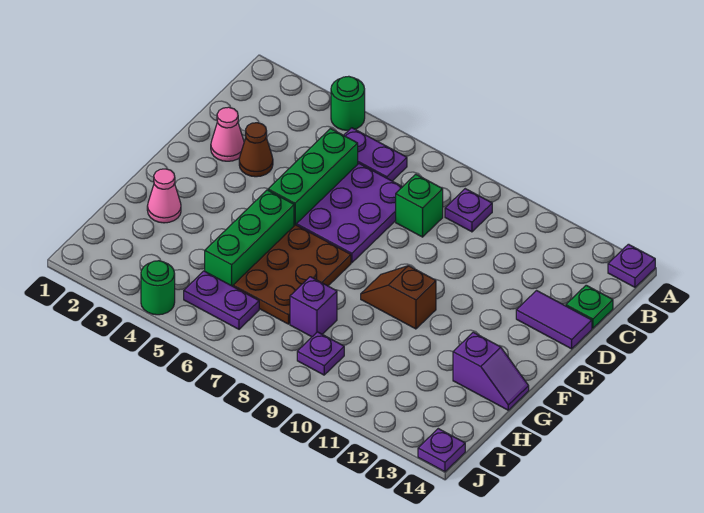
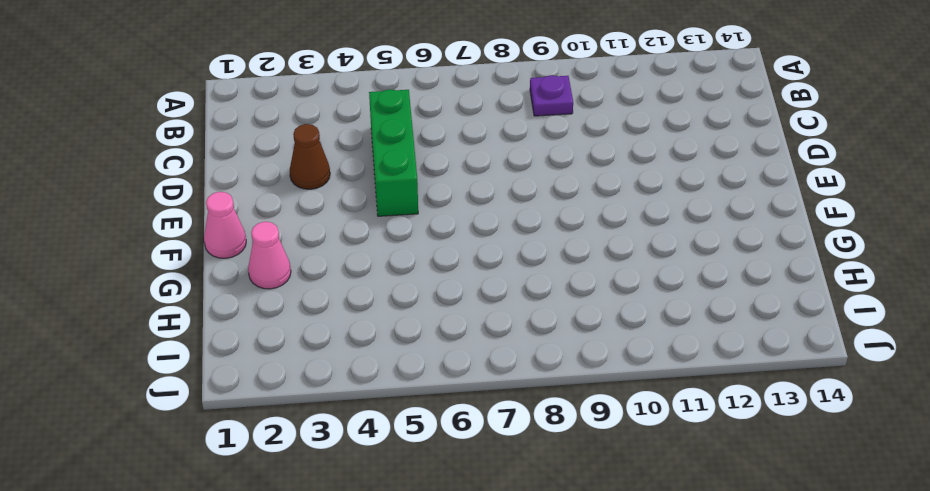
pink 1x1 cone [204,192,246,258] -> pink 1x1 cone moved to [211,107,244,161]
none -> green 1x1 round brick [331,76,365,130]
none -> purple 1x1 plate [608,244,655,287]
none -> purple 1x2 plate [344,128,407,181]

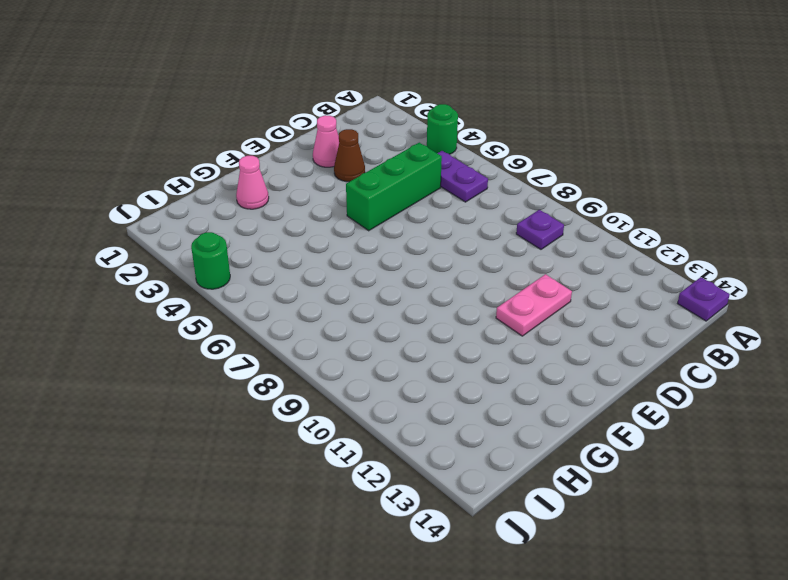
pink 1x2 plate [496,274,572,336] -> none
none -> purple 2x3 plate [297,164,402,263]
none -> green 1x1 brick [396,174,443,237]
none -> green 1x1 plate [566,285,613,328]

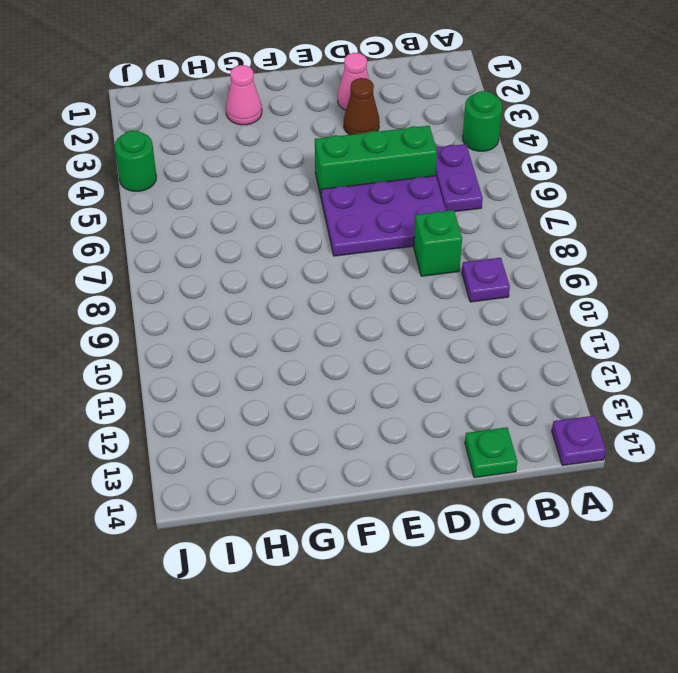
none -> purple 1x2 tile [516,291,592,349]
none -> green 1x3 brick [205,190,294,286]
none -> brown 2x3 plate [233,225,351,324]

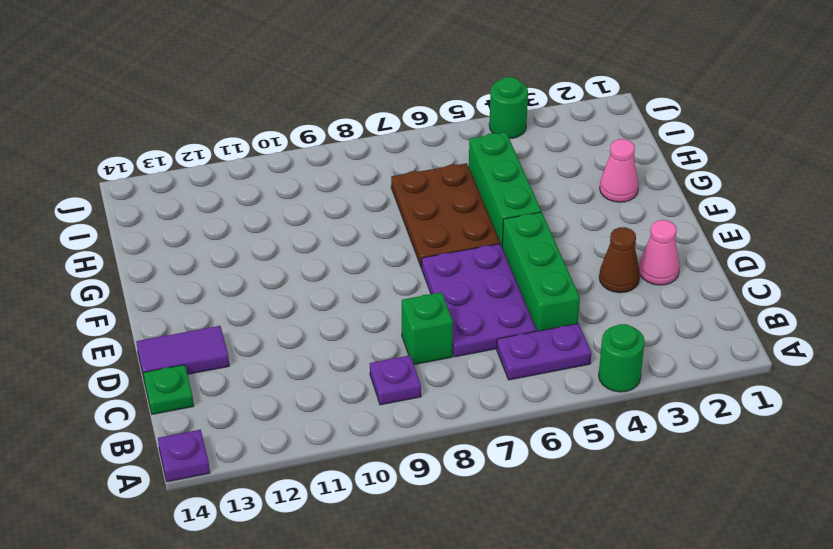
none -> brown 1x2 slope [361,266,436,329]
none -> purple 1x2 slope [453,332,529,410]
none -> purple 1x1 brick [290,277,337,337]

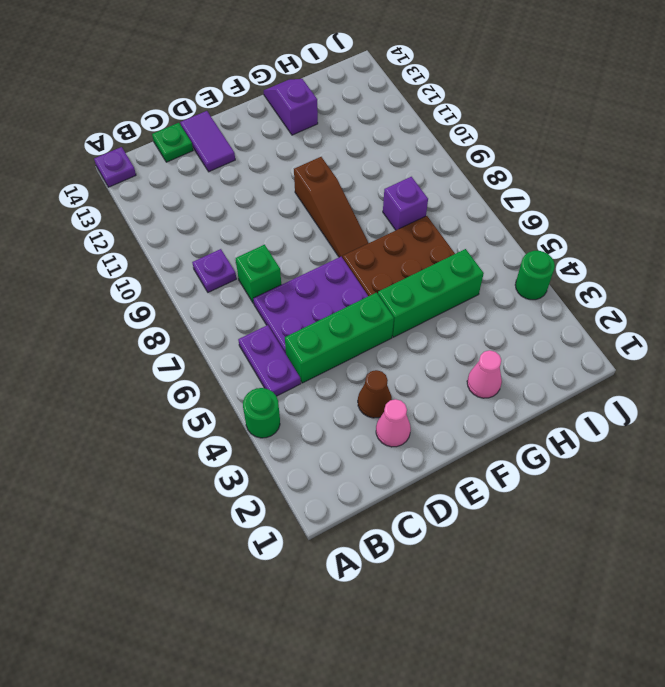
brown 1x3 slope [294,157,368,258] -> brown 1x2 slope [361,266,436,329]
none -> purple 1x2 plate [184,271,259,329]
none -> purple 1x1 plate [297,332,344,375]
none -> purple 1x1 plate [418,429,465,472]

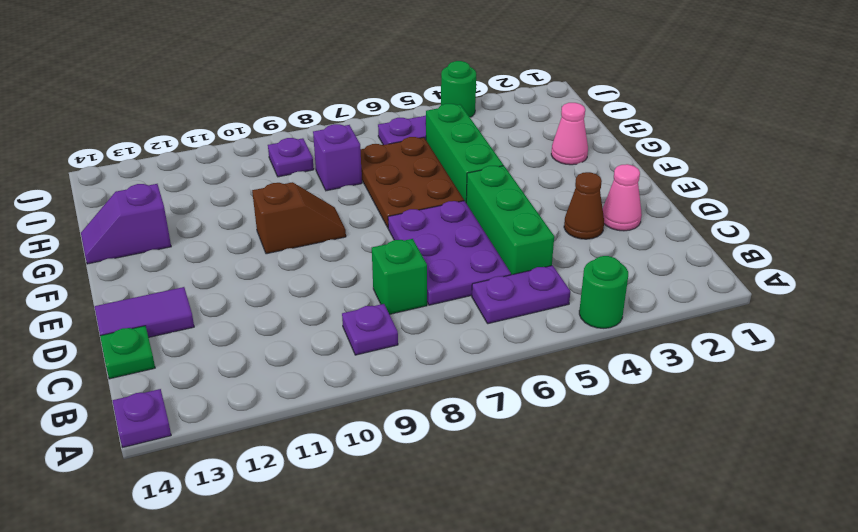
none -> purple 1x1 plate [418,429,465,472]

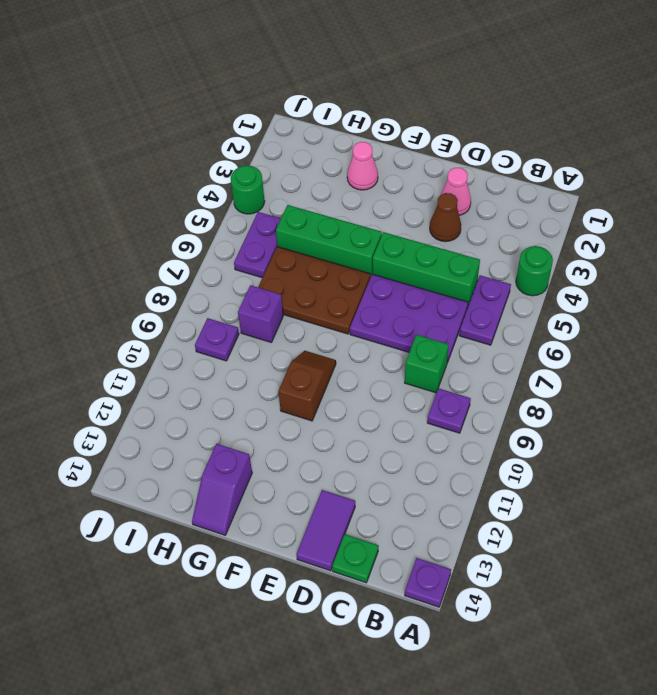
none -> purple 1x1 plate [418,429,465,472]

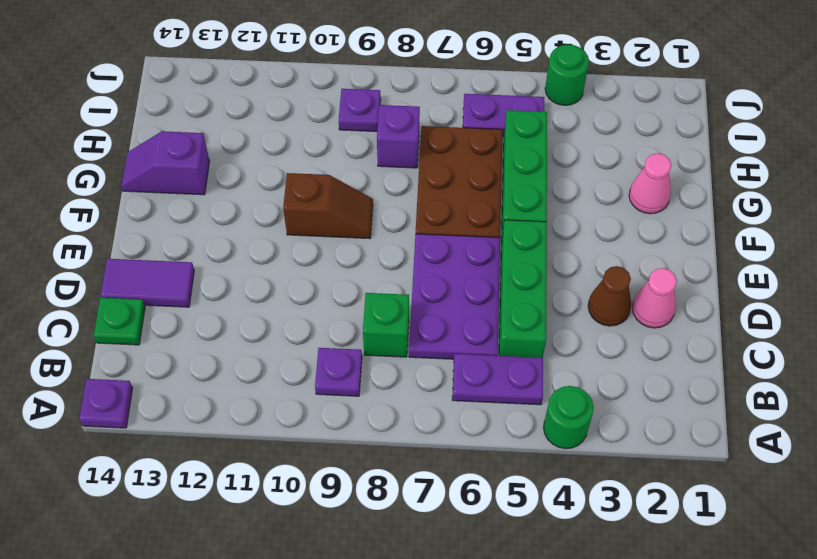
none -> purple 1x1 plate [418,429,465,472]

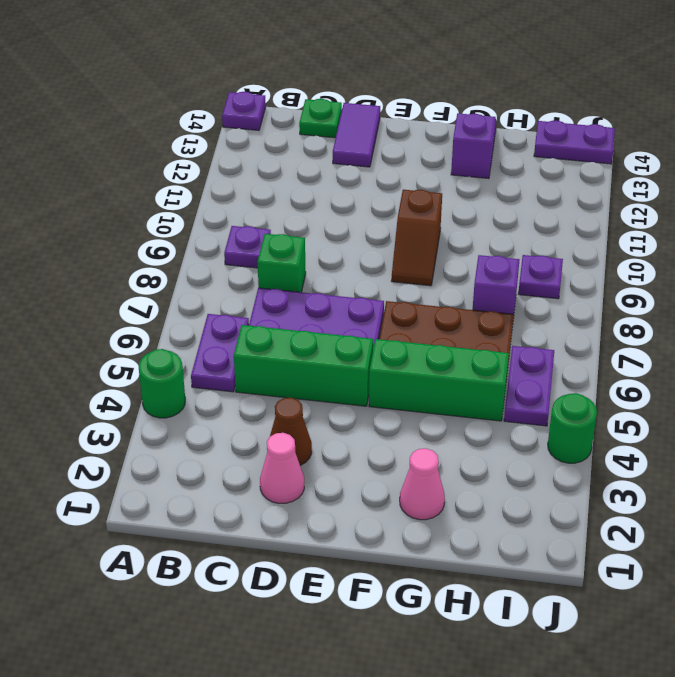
purple 1x2 plate [534,120,615,164] -> purple 1x1 plate [418,429,465,472]

